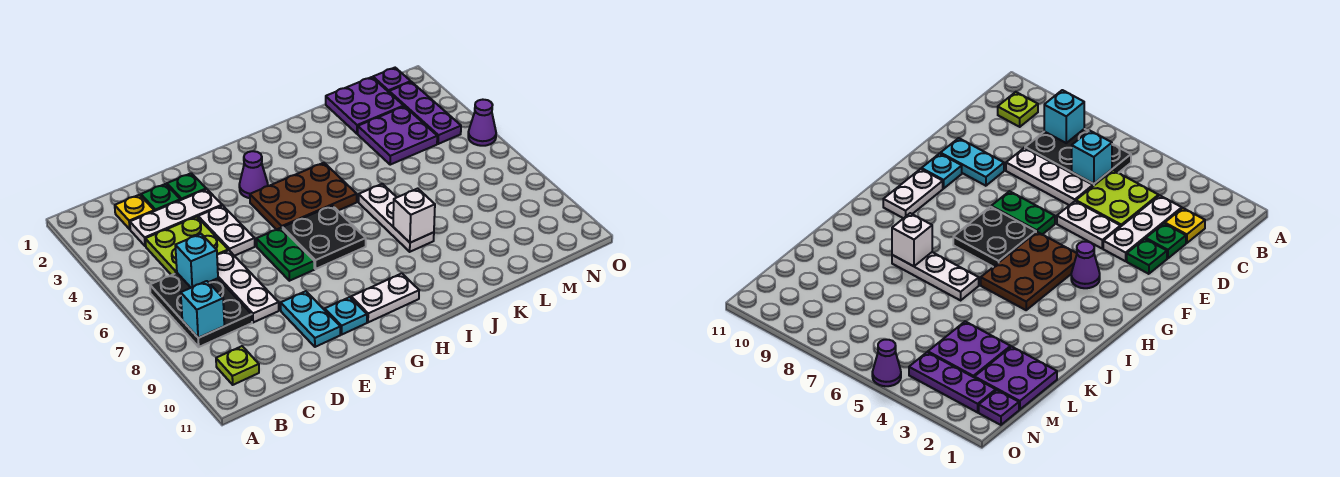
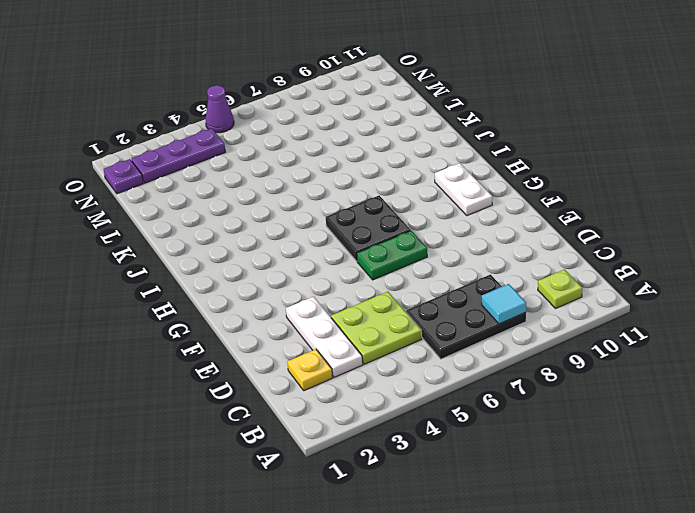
cyan 1x1 tile [482,284,526,324] -> cyan 1x1 brick [181,281,224,338]
none -> green 1x1 plate [141,184,180,211]
none -> white 1x3 plate [217,250,279,322]
none -> green 1x1 plate [167,173,206,200]

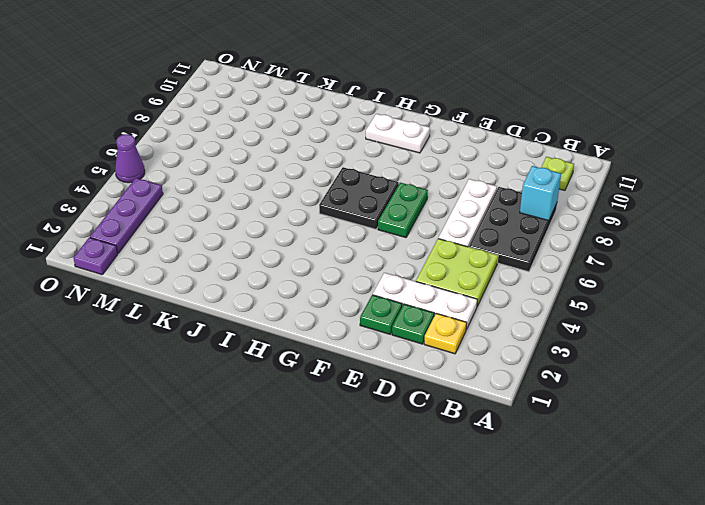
none -> white 1x2 plate [198,206,255,256]
none -> cyan 1x2 plate [281,291,340,347]
none -> cyan 1x1 plate [325,297,367,334]

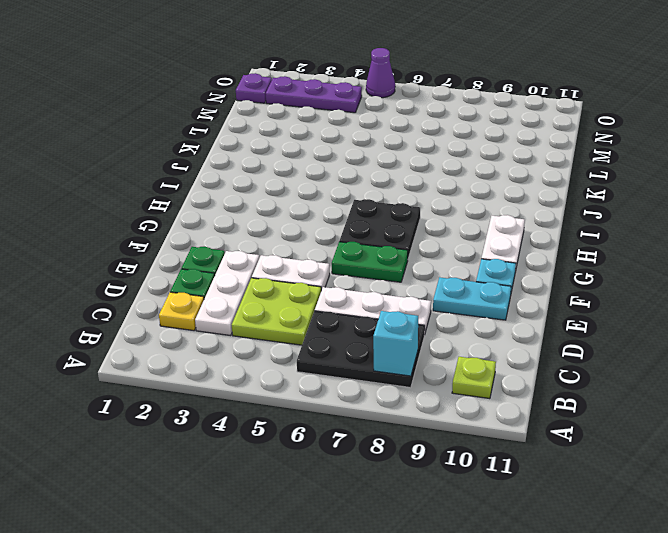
none -> purple 1x1 cone [239,151,268,198]
none -> brown 2x3 plate [250,163,357,230]
none -> white 1x3 plate [359,184,434,252]

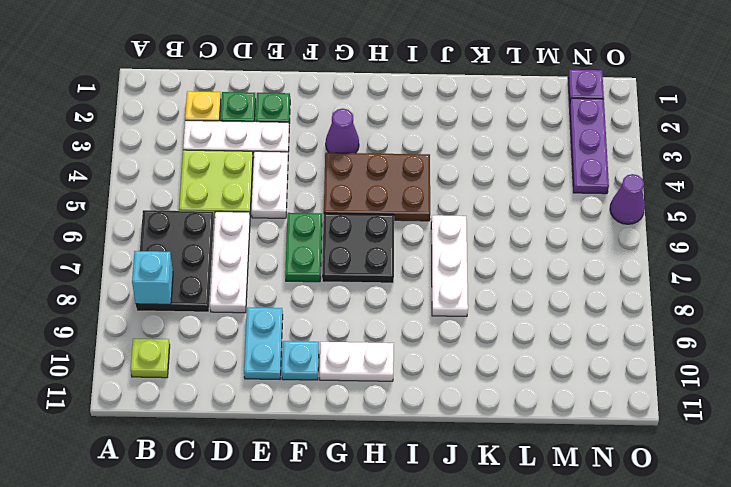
none -> purple 2x2 plate [326,77,404,134]
none -> purple 2x2 plate [358,106,437,165]
none -> cyan 1x1 brick [175,234,218,288]

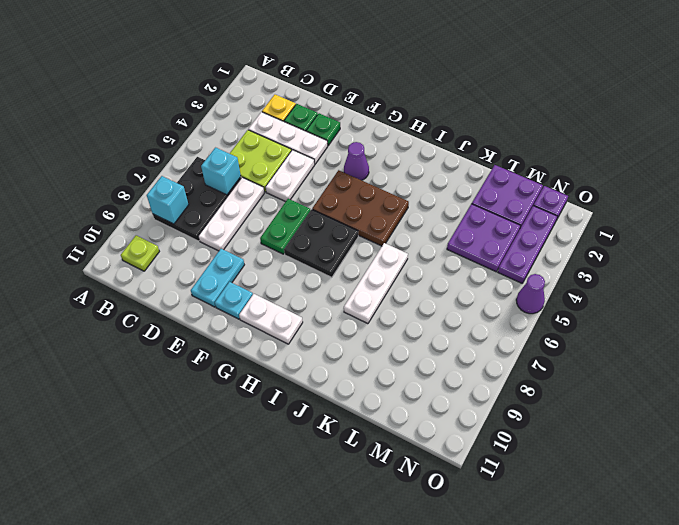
none -> white 1x1 brick [393,189,435,243]

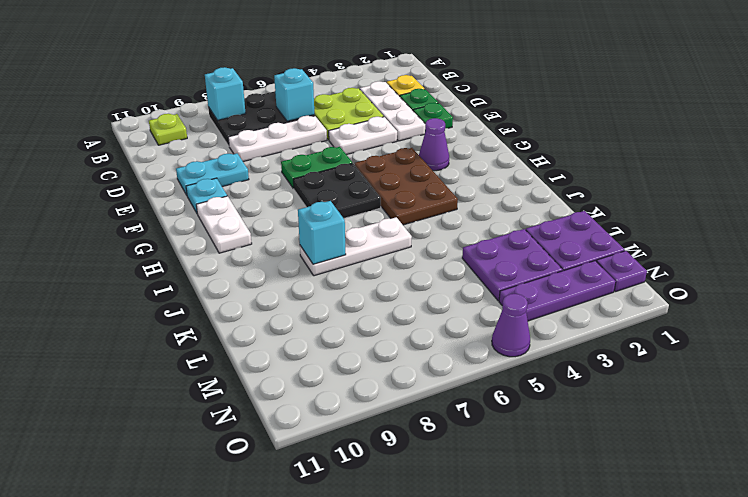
cyan 1x1 brick [298,201,346,264] -> white 1x1 brick [393,189,435,243]

